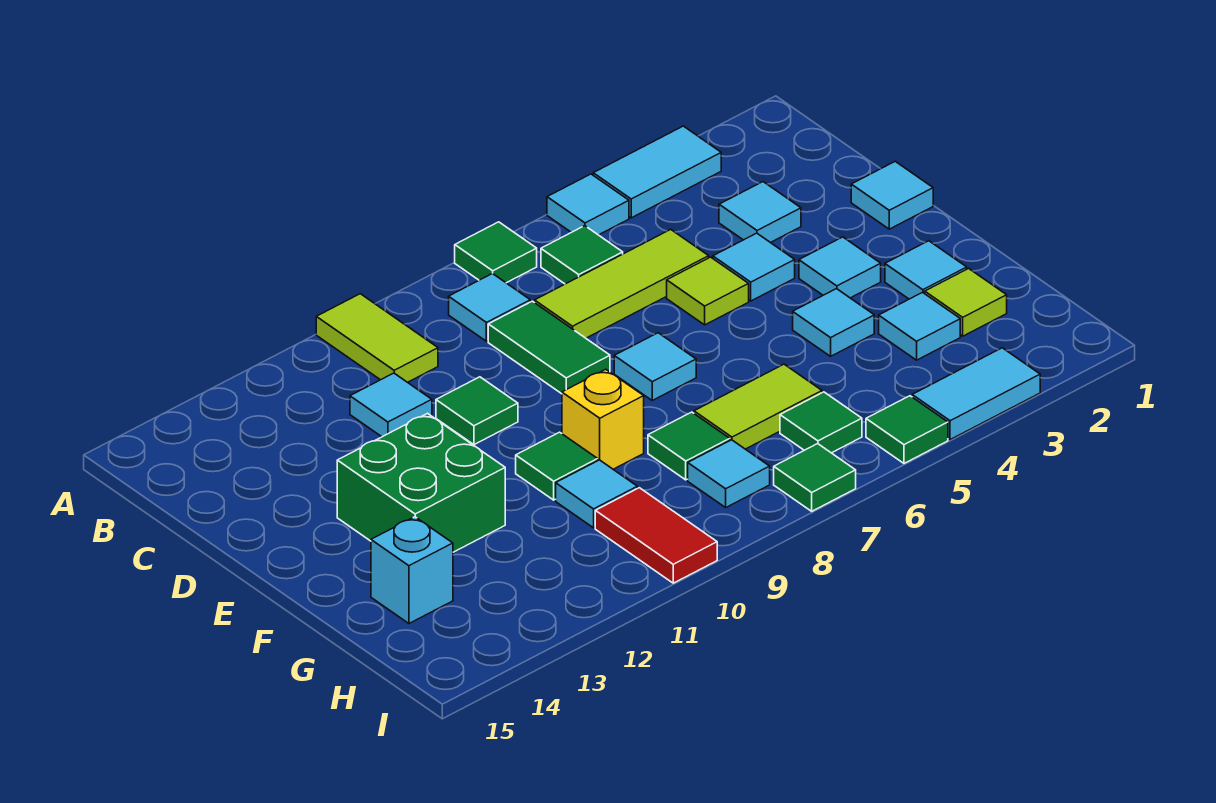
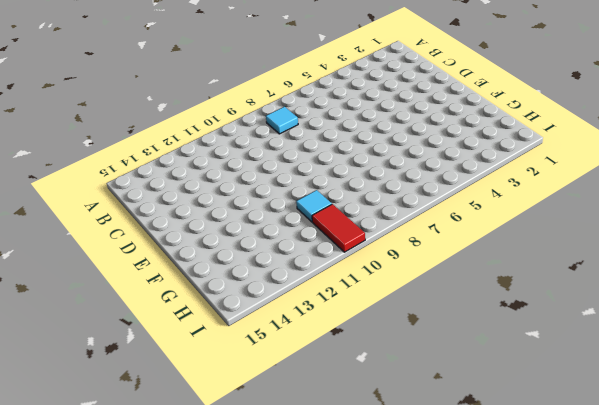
none -> cyan 1x2 tile [593,126,721,218]
none -> cyan 1x1 tile [547,174,629,235]
none -> green 1x1 tile [455,222,537,283]
none -> lime 1x2 tile [316,294,438,382]

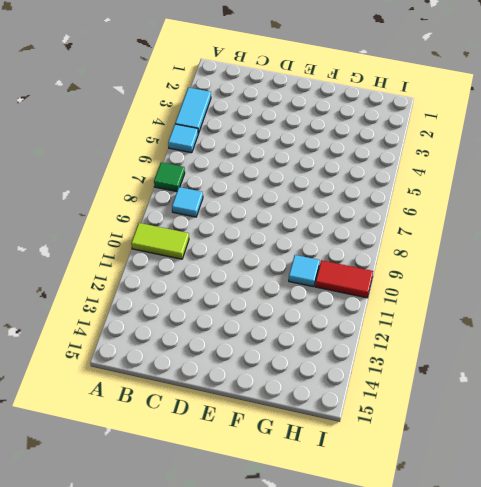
none -> green 1x1 tile [541,226,623,284]
none -> cyan 1x1 tile [719,182,801,243]
none -> lime 1x3 tile [535,229,709,338]
none -> green 1x2 tile [488,301,610,394]

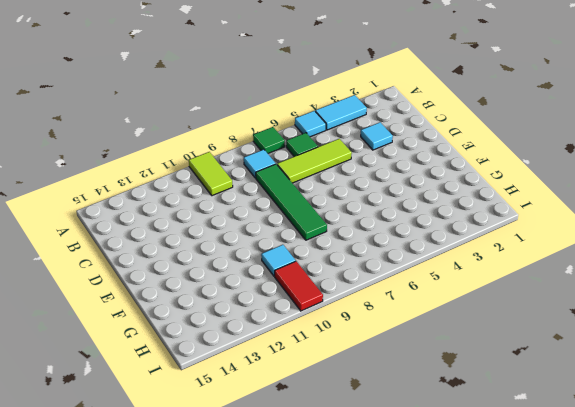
green 1x4 tile [256,164,327,240] -> green 1x2 tile [488,301,610,394]
none -> cyan 1x1 tile [350,373,432,437]
none -> cyan 1x1 tile [851,161,933,229]
none -> cyan 1x1 tile [713,233,795,301]
none -> lime 1x1 tile [667,257,749,325]

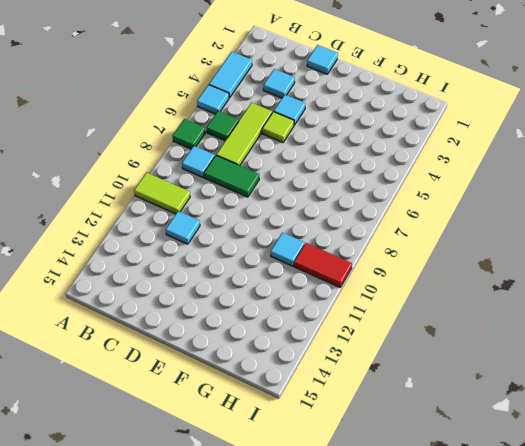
none -> green 1x1 tile [436,377,518,445]
none -> cyan 1x1 tile [799,237,881,298]
none -> cyan 1x1 tile [614,333,696,400]
none -> green 2x2 brick [337,413,505,552]

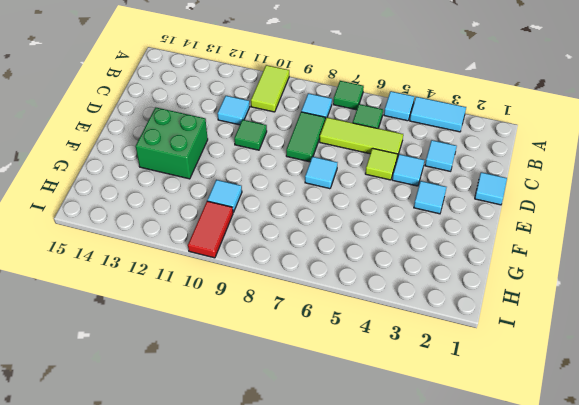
none -> cyan 1x1 tile [885,241,967,299]
none -> cyan 1x1 tile [793,289,874,356]
none -> yellow 1x1 brick [562,369,644,469]
none -> green 1x1 tile [516,432,598,500]

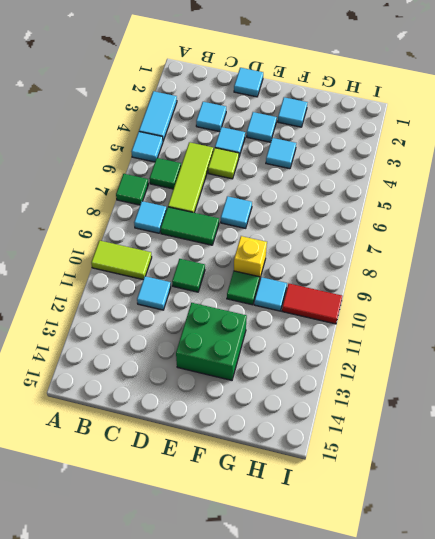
none -> lime 1x1 tile [925,268,1007,336]
none -> cyan 1x1 tile [879,293,960,360]
none -> lime 1x2 tile [694,364,822,449]
none -> green 1x1 tile [648,412,730,480]

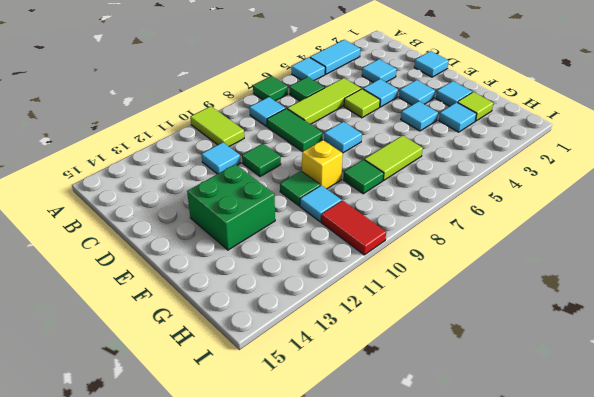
none -> cyan 1x1 brick [371,517,453,623]
none -> green 1x1 tile [780,392,862,453]
none -> cyan 1x1 tile [688,440,770,507]
none -> cyan 1x2 tile [912,348,1040,440]

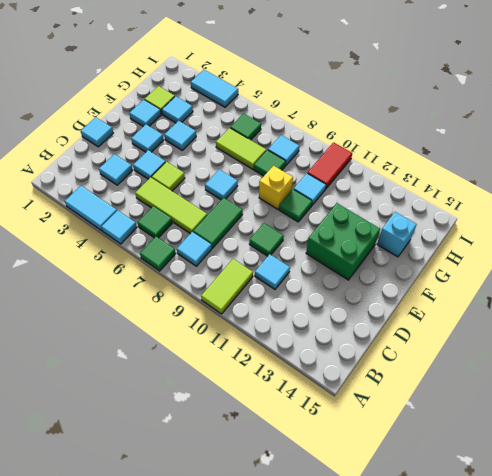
none -> green 1x1 tile [866,396,948,463]
none -> green 1x1 tile [774,444,856,511]

